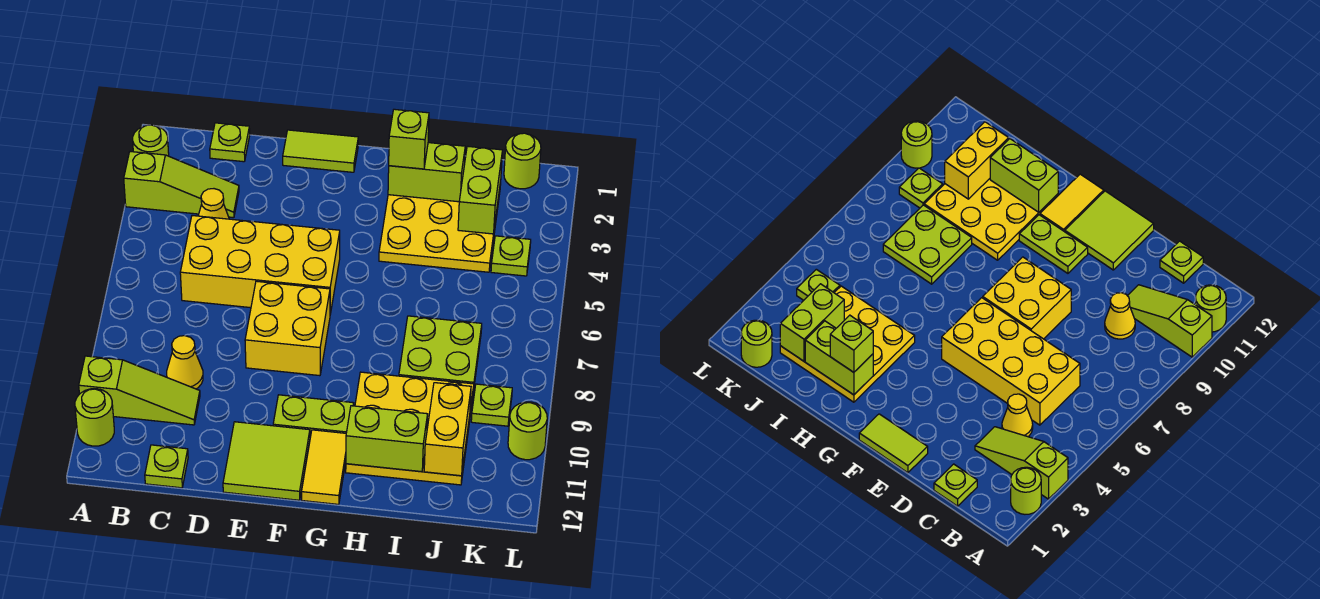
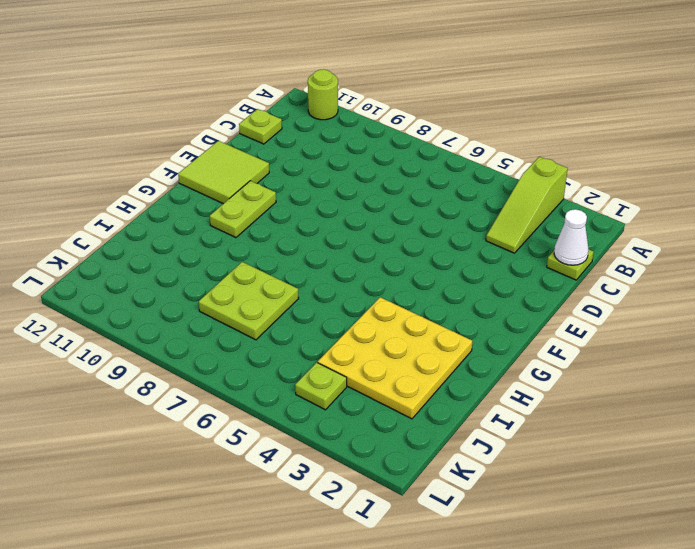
white 1x1 cone [554,209,588,265] -> none
none -> lime 1x1 round brick [133,125,169,156]
none -> lime 1x3 slope [79,356,200,425]
none -> yellow 1x1 cone [198,189,229,219]

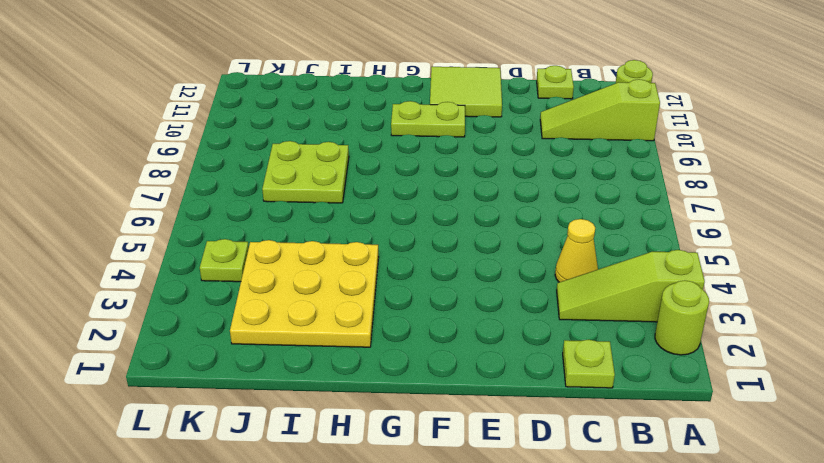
none -> yellow 2x4 brick [180,216,340,314]
none -> yellow 1x1 cone [167,336,203,389]
none -> lime 1x2 tile [283,130,358,172]

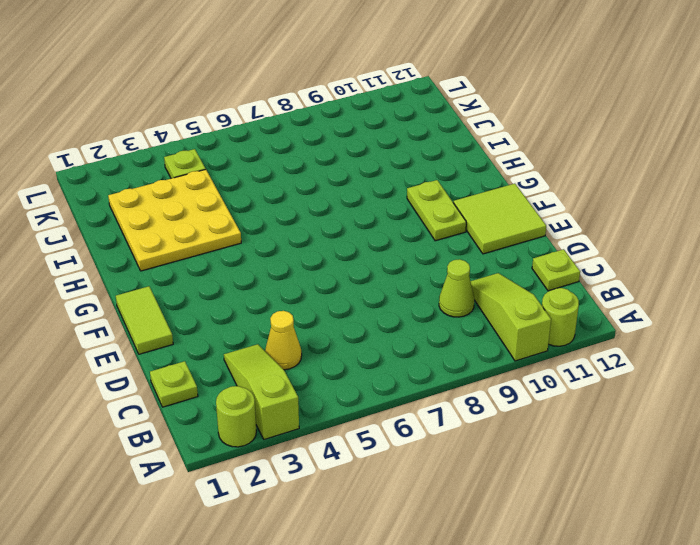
lime 1x1 cone [439,259,474,317] -> yellow 1x1 cone [167,336,203,389]
none -> yellow 2x4 brick [180,216,340,314]
none -> yellow 2x2 brick [245,281,330,376]
none -> yellow 1x2 tile [302,430,346,504]

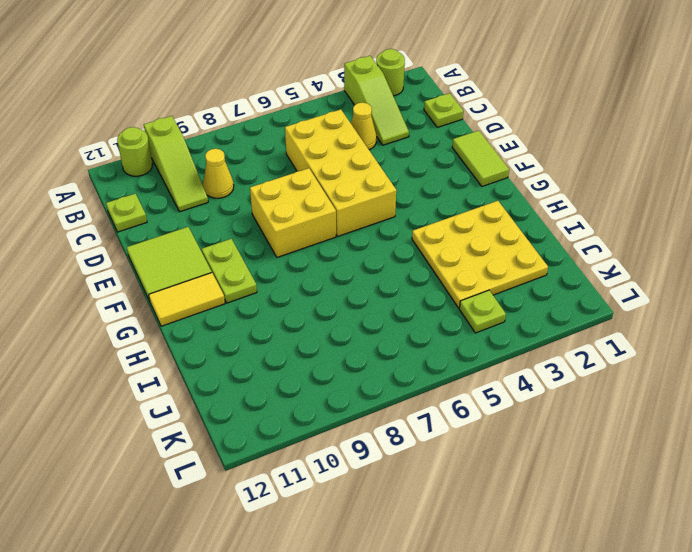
none -> yellow 3x3 plate [346,372,474,485]
none -> lime 2x2 plate [399,316,482,384]
none -> lime 1x1 round brick [504,133,541,189]

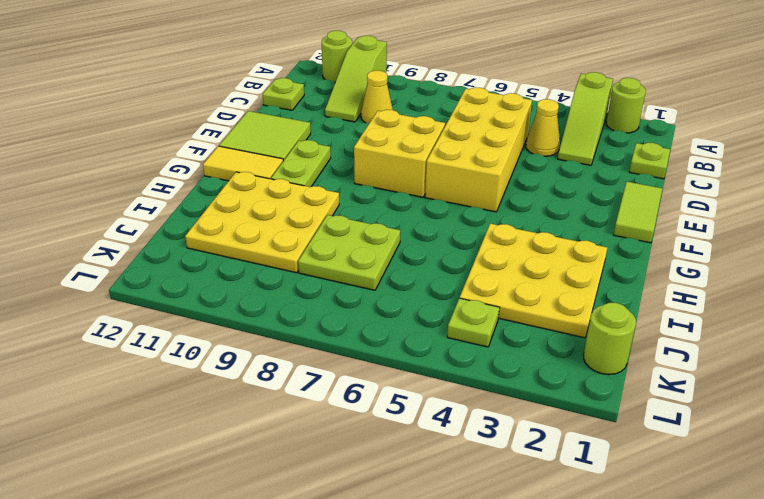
none -> lime 1x1 plate [471,384,512,426]
none -> lime 1x1 round brick [508,402,547,460]
none -> lime 1x2 brick [388,143,465,202]

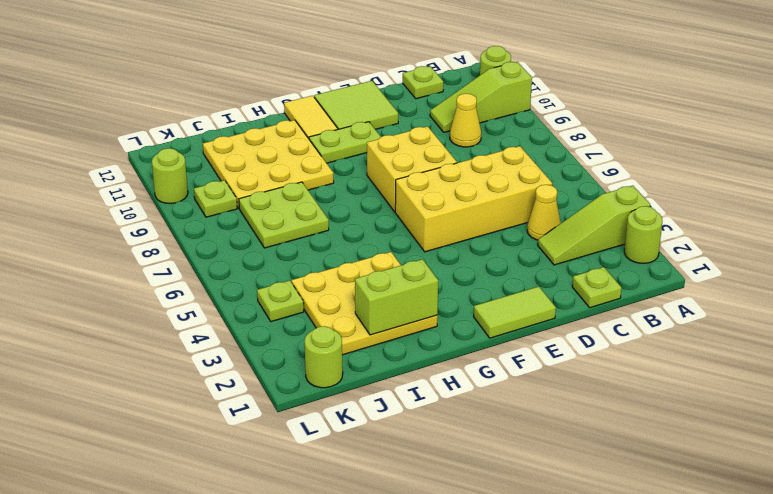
none -> lime 1x2 brick [346,406,428,472]
none -> lime 1x2 brick [458,146,502,234]
none -> yellow 1x2 brick [424,383,471,476]

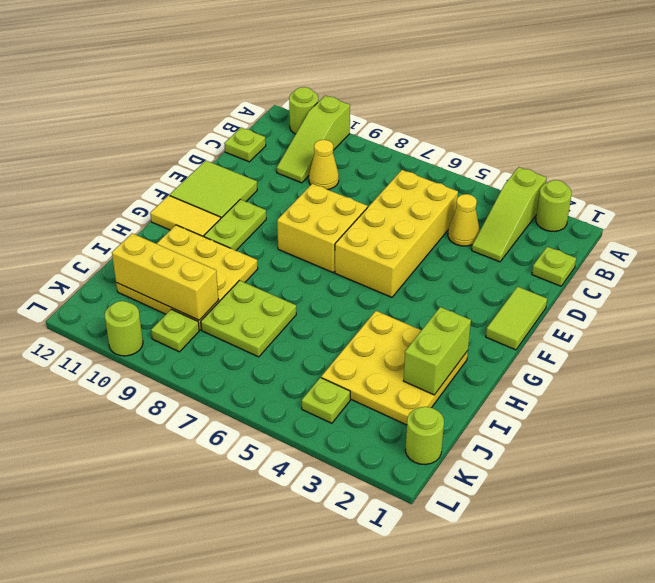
yellow 1x3 brick [112,233,218,320] -> yellow 1x2 brick [424,383,471,476]
none -> lime 1x2 brick [346,406,428,472]
none -> lime 1x2 brick [458,146,502,234]
none -> lime 1x1 brick [389,109,429,169]

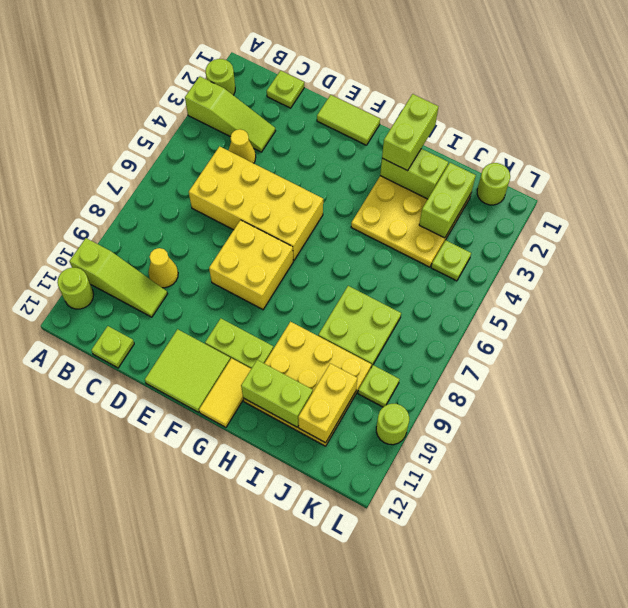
lime 1x2 brick [382,94,439,171] -> lime 1x1 brick [389,109,429,169]

